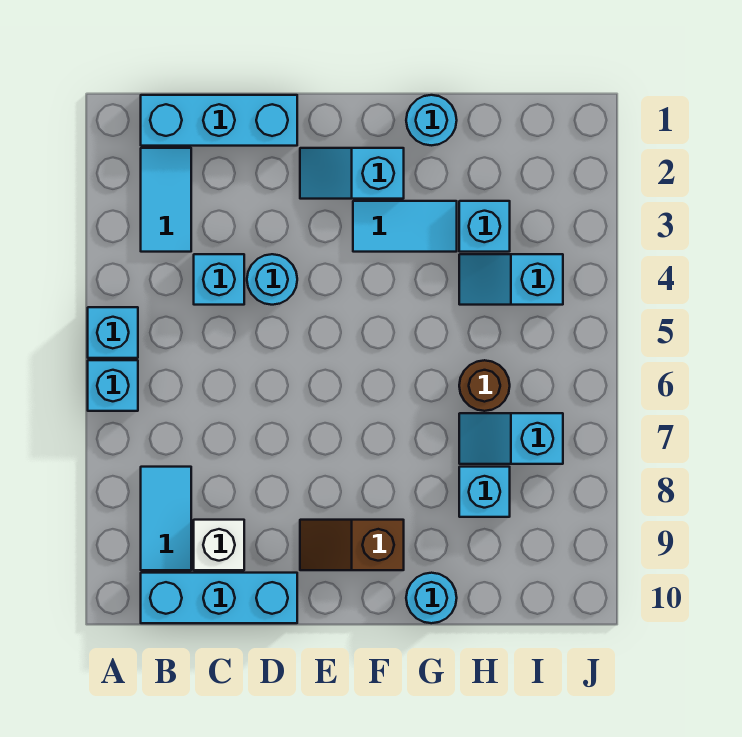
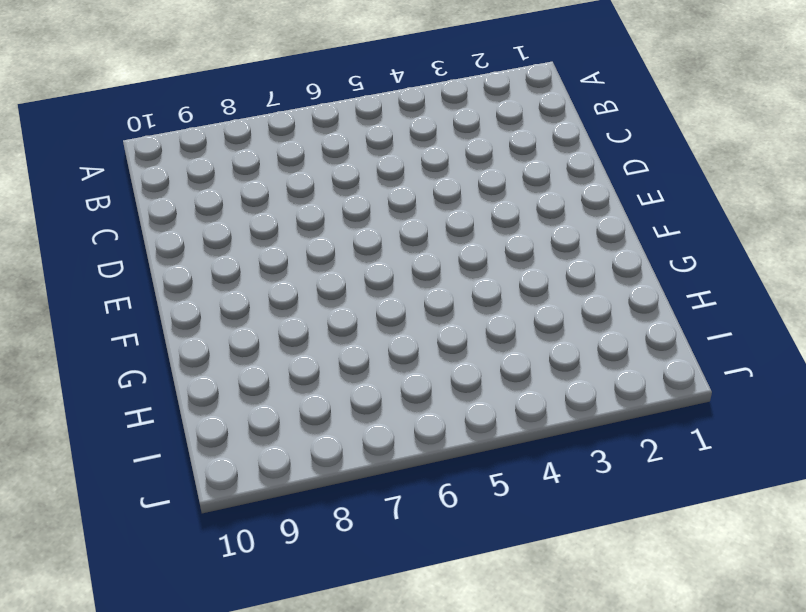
none -> cyan 1x1 brick [88,307,138,358]
none -> cyan 1x1 brick [88,360,138,411]
none -> cyan 1x3 brick [141,95,297,146]

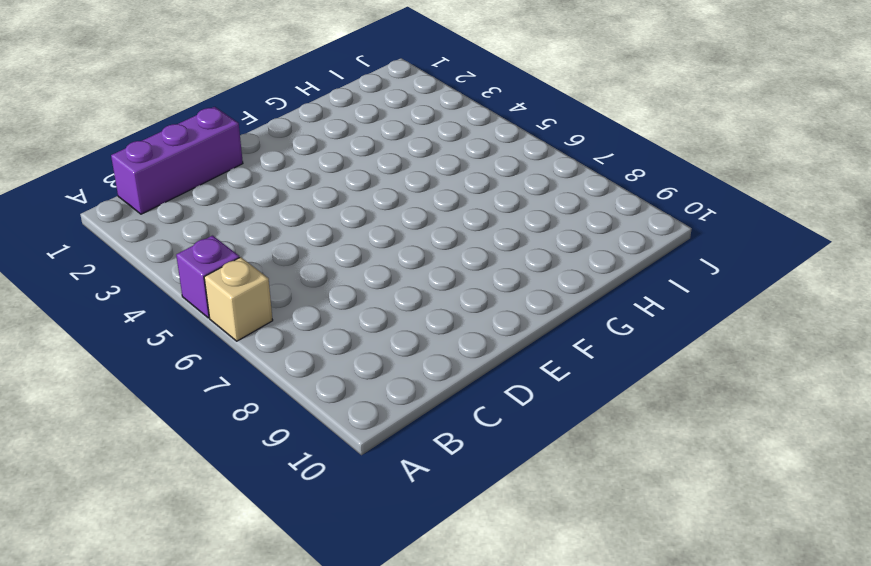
purple 1x1 brick [176,236,240,318] -> cyan 1x1 brick [88,307,138,358]
tan 1x1 brick [204,257,273,341] -> cyan 1x1 brick [88,360,138,411]
purple 1x3 brick [111,107,243,214] -> cyan 1x3 brick [141,95,297,146]
none -> cyan 1x2 tile [141,148,191,252]
none -> cyan 1x2 tile [141,467,191,570]
none -> cyan 1x3 brick [141,573,297,623]

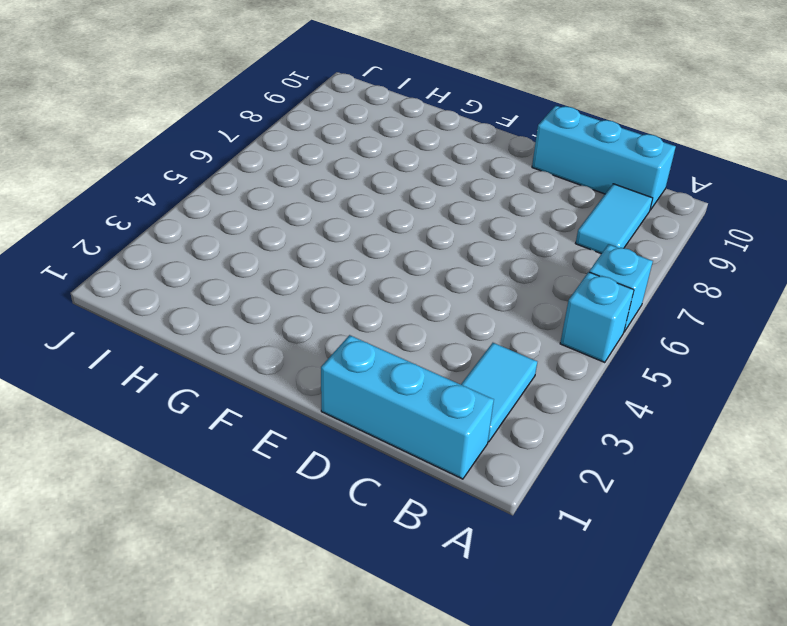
none -> cyan 1x1 brick [194,254,244,305]
none -> white 1x1 brick [194,520,244,570]
none -> cyan 1x1 round brick [247,254,297,305]

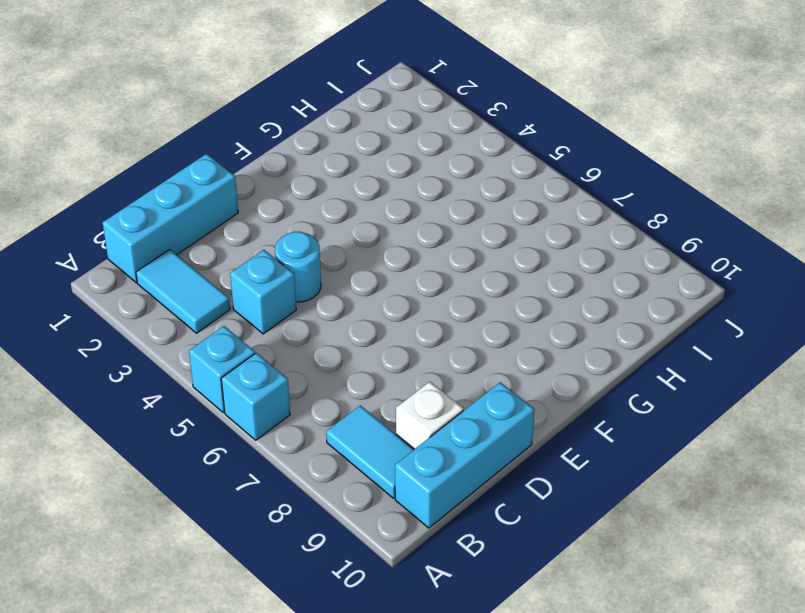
none -> cyan 1x2 slope [300,148,404,199]
none -> brown 1x2 slope [300,520,404,570]
none -> cyan 1x2 tile [353,201,457,252]

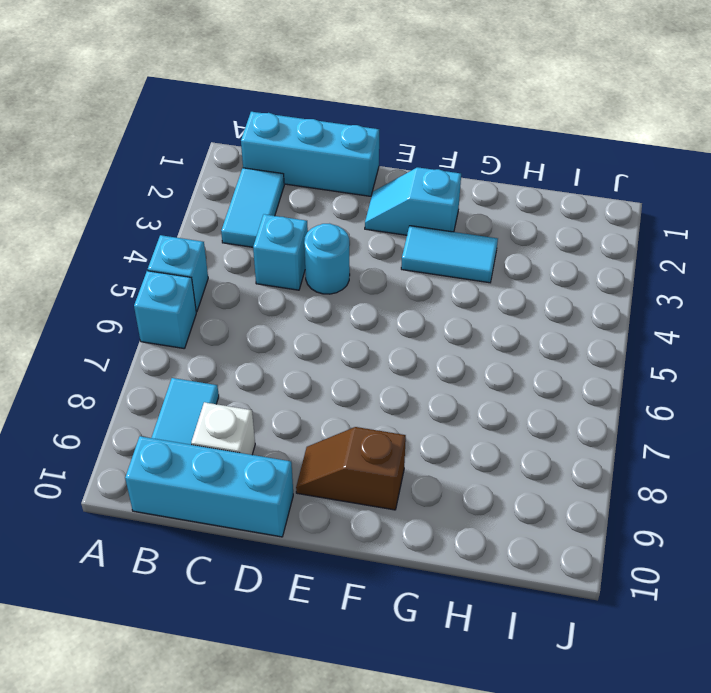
none -> cyan 1x1 round brick [406,95,457,145]
none -> cyan 1x1 round brick [406,573,457,623]
none -> cyan 1x1 brick [459,201,510,252]

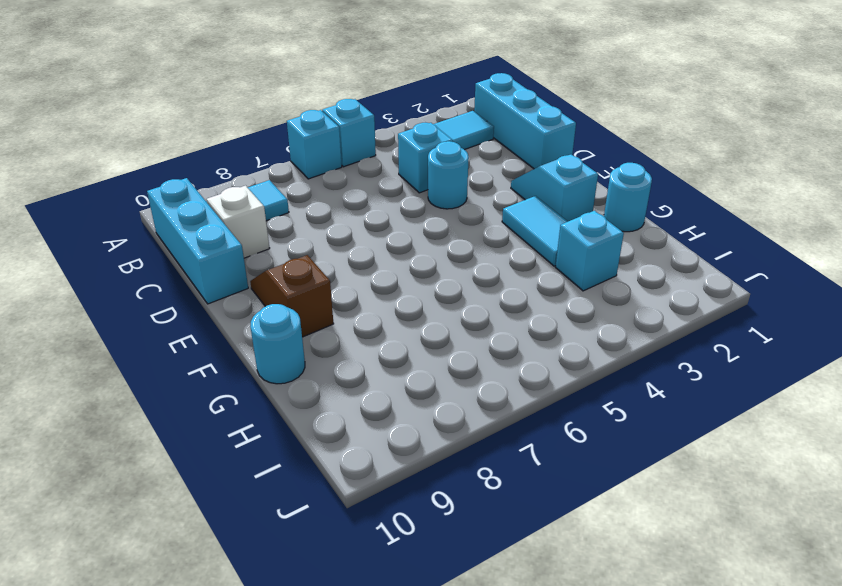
none -> cyan 1x2 slope [459,254,563,305]
none -> brown 1x1 round brick [459,360,510,411]
none -> cyan 1x2 slope [459,413,563,464]

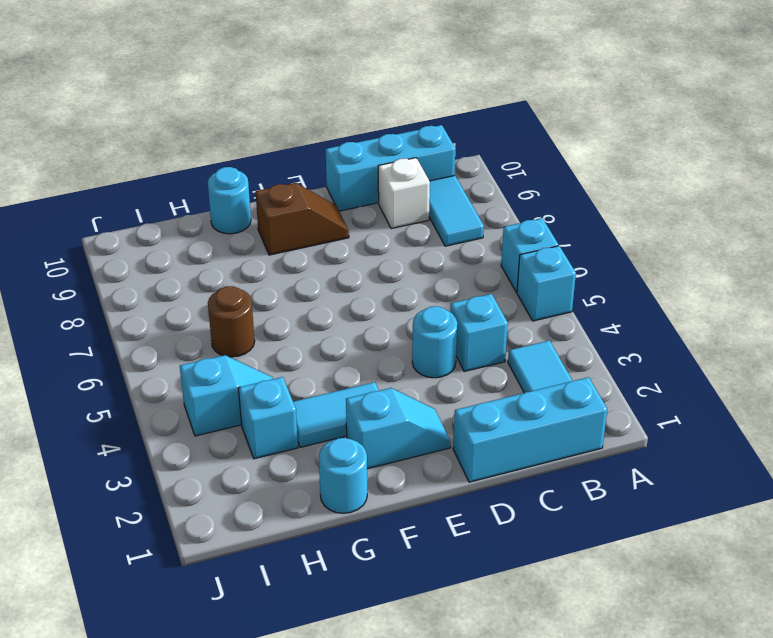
none -> cyan 1x2 slope [459,413,563,464]
none -> cyan 1x1 brick [459,467,510,517]

